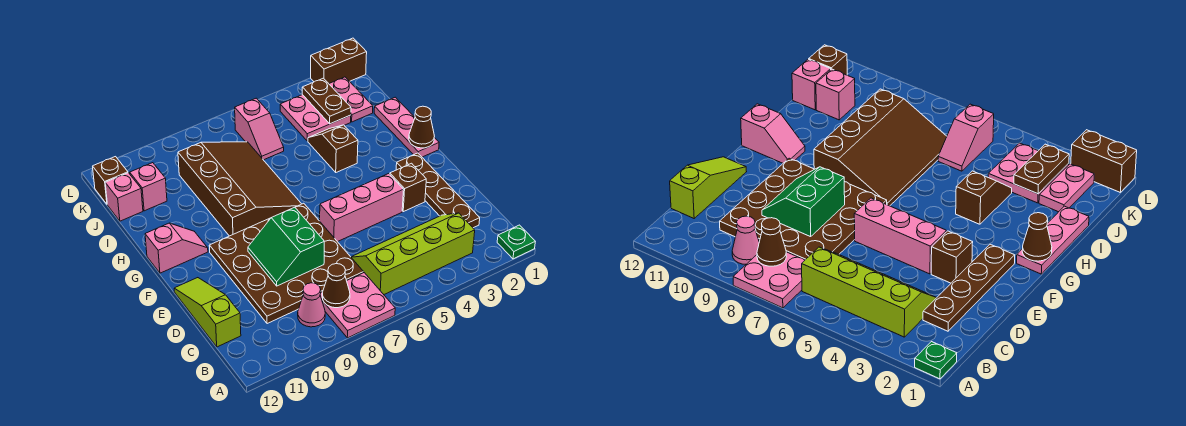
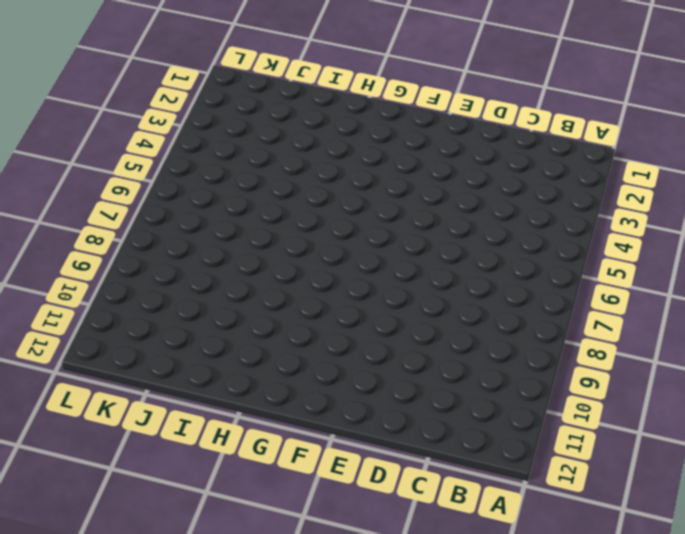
none -> green 1x1 plate [497,225,535,259]
none -> pink 2x2 plate [320,273,395,338]
none -> lime 2x4 slope [351,213,475,294]

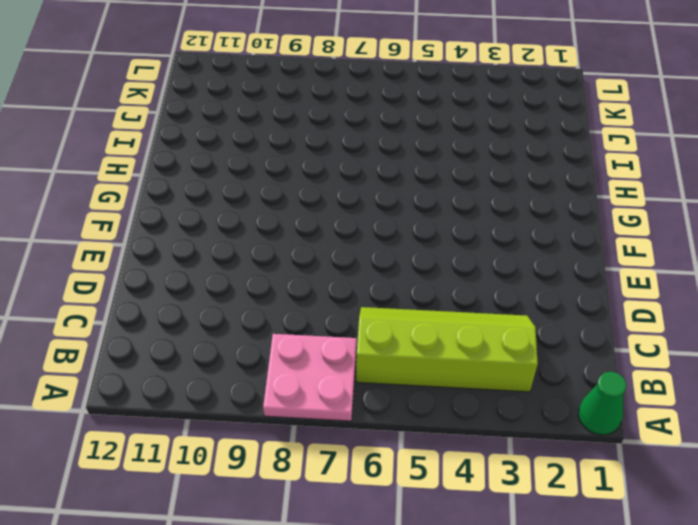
green 1x1 cone [578,372,627,435] -> green 1x1 plate [497,225,535,259]
none -> pink 1x1 cone [298,283,325,327]
none -> brown 1x4 plate [396,153,480,228]
none -> brown 4x4 plate [209,203,364,324]

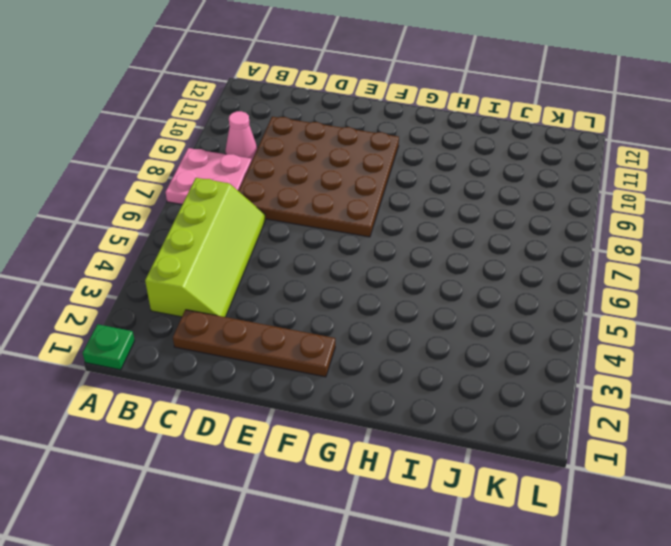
none -> lime 1x3 slope [174,278,241,347]
none -> brown 1x1 brick [390,163,426,212]
none -> pink 1x3 brick [320,174,403,242]

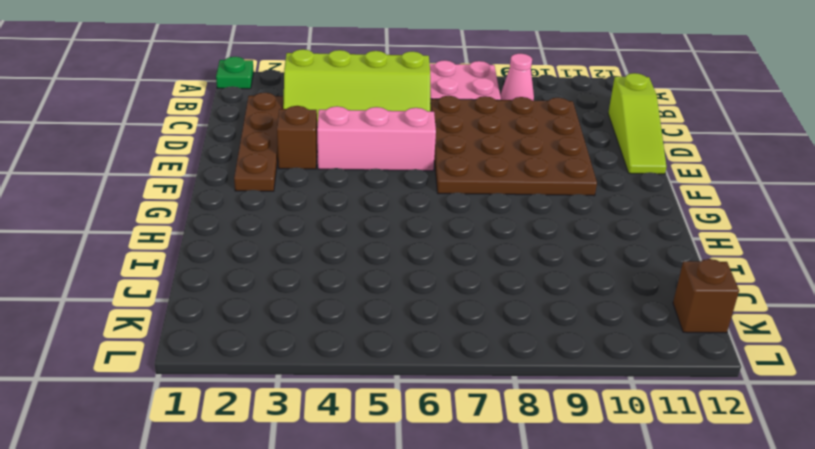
none -> pink 1x3 plate [374,97,439,157]
none -> brown 3x4 slope [178,142,301,236]
none -> pink 1x2 slope [145,223,208,273]

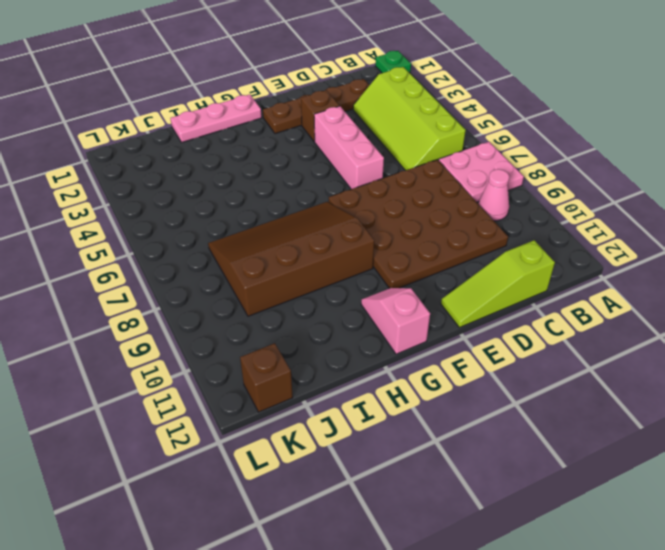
none -> brown 1x2 slope [308,125,358,172]
none -> pink 1x2 plate [329,77,373,122]
none -> pink 2x2 plate [280,95,351,141]

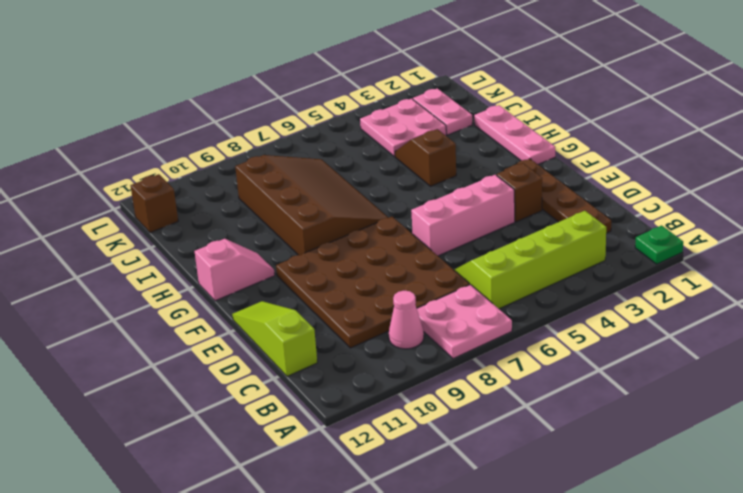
none -> pink 1x2 slope [234,98,284,160]
none -> pink 1x1 brick [130,163,167,211]
none -> pink 1x1 brick [105,173,143,221]

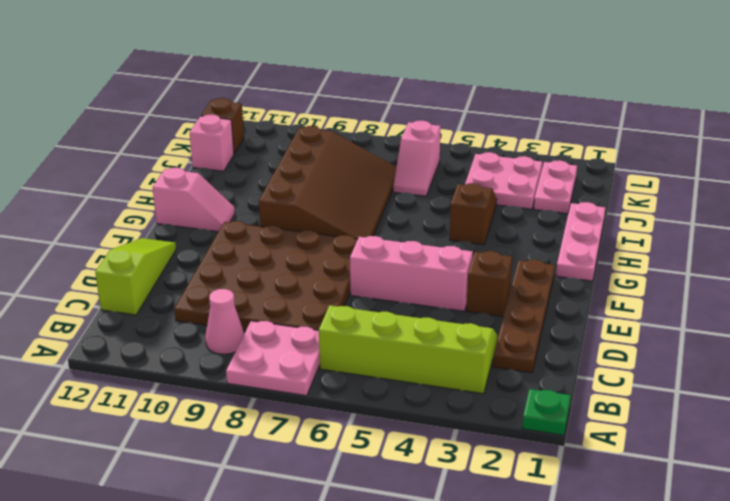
none -> pink 1x1 brick [130,163,167,211]
none -> brown 1x2 brick [311,38,367,84]
none -> brown 1x1 cone [322,264,350,308]

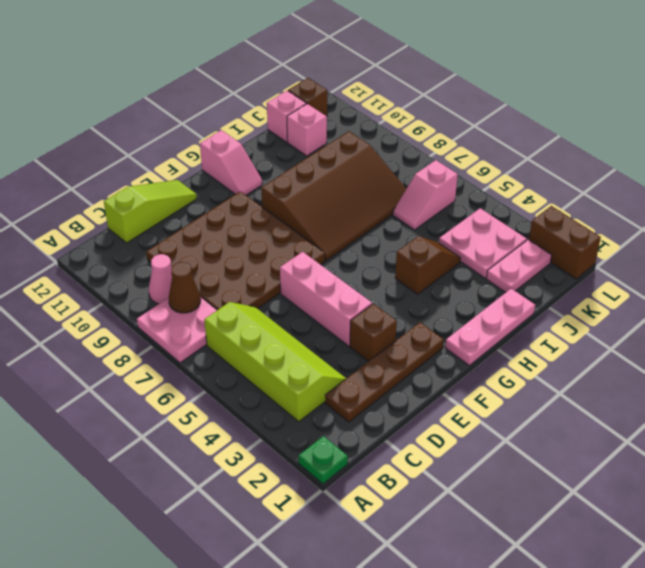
none -> green 2x2 slope [248,207,325,286]
none -> brown 1x1 cone [409,106,434,148]
none -> brown 1x2 plate [302,78,351,124]

